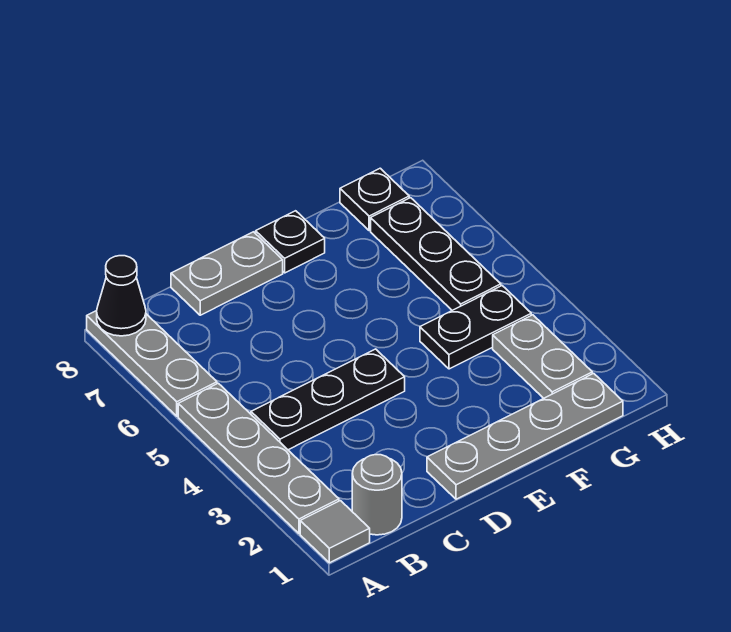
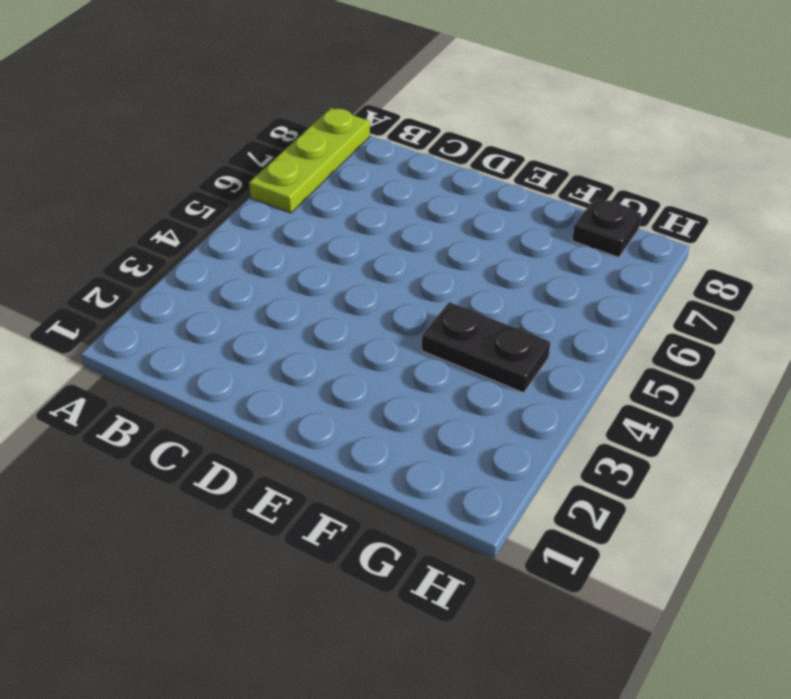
lime 1x3 plate [249,108,370,213] -> grey 1x3 plate [87,311,217,416]
none -> grey 1x1 tile [300,501,370,563]
none -> grey 1x4 plate [178,383,339,533]
none -> grey 1x1 round brick [352,455,402,535]

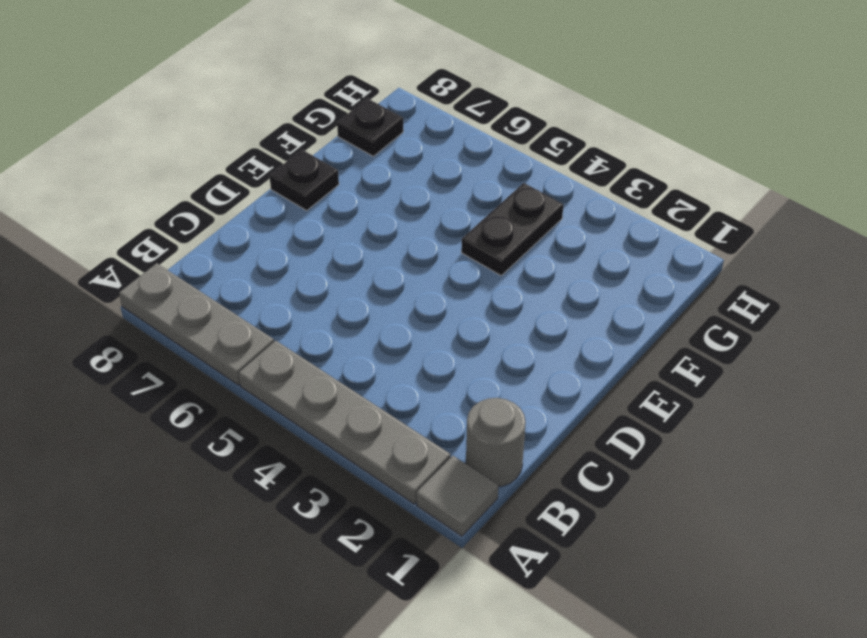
none -> black 1x3 plate [251,349,405,450]
none -> grey 1x2 plate [171,232,283,315]
none -> grey 1x4 plate [427,373,623,499]

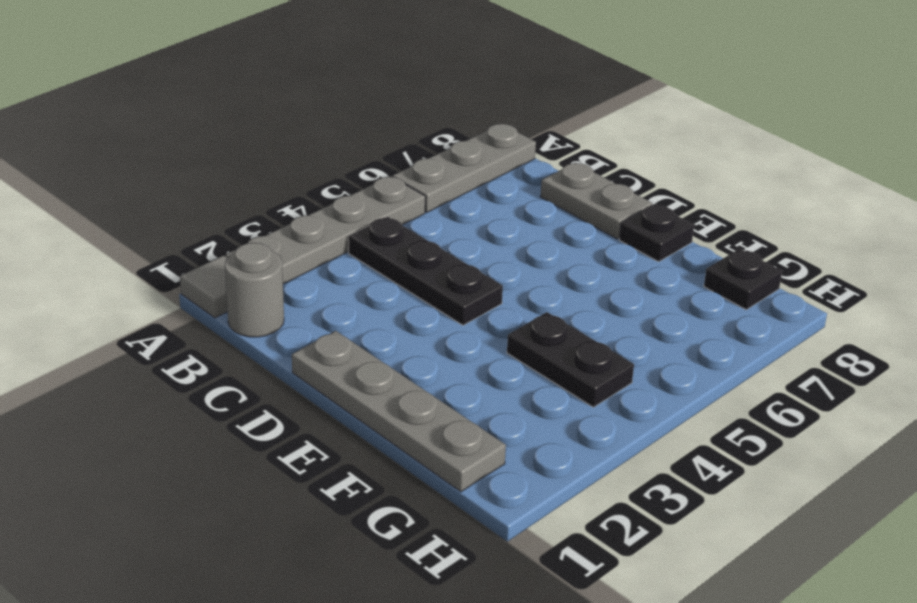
none -> grey 1x2 plate [493,315,592,398]
none -> black 1x3 plate [371,198,501,310]
none -> black 1x1 cone [97,256,146,336]

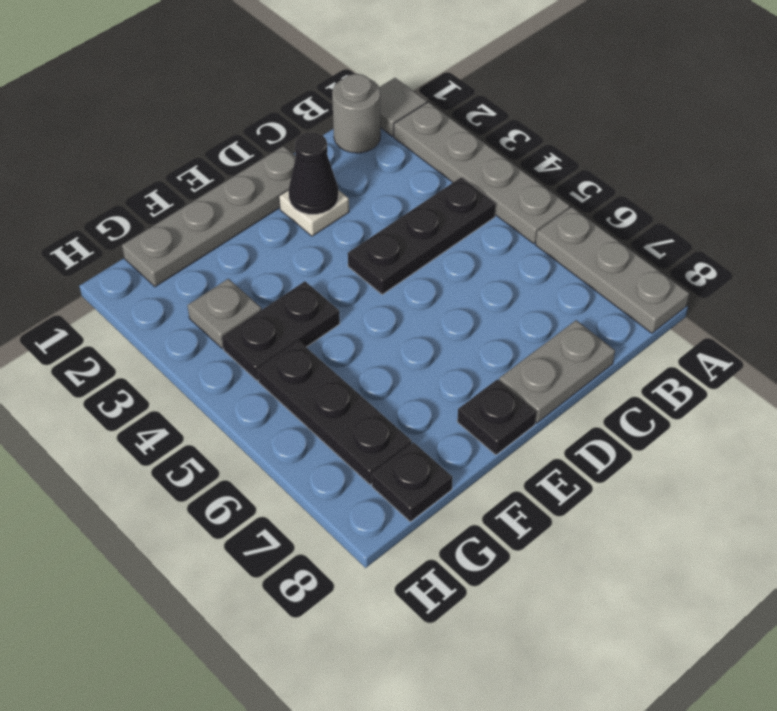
white 1x1 plate [279,190,349,236] -> none
black 1x1 cone [289,132,338,214] -> black 1x1 cone moved to [97,256,146,336]
grey 1x1 plate [187,279,261,348] -> grey 1x2 plate [493,315,592,398]

